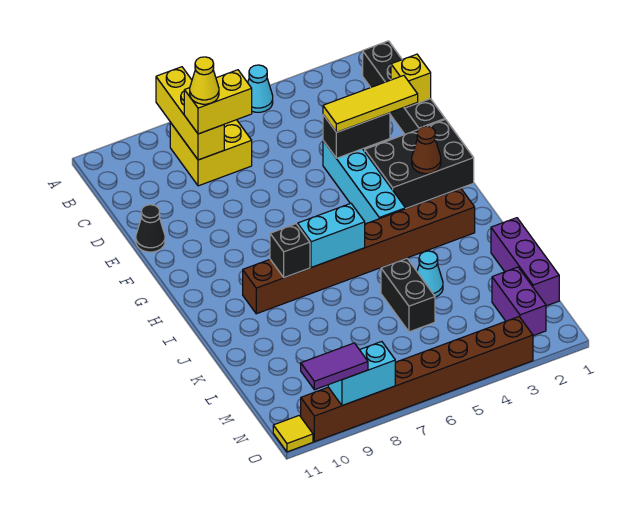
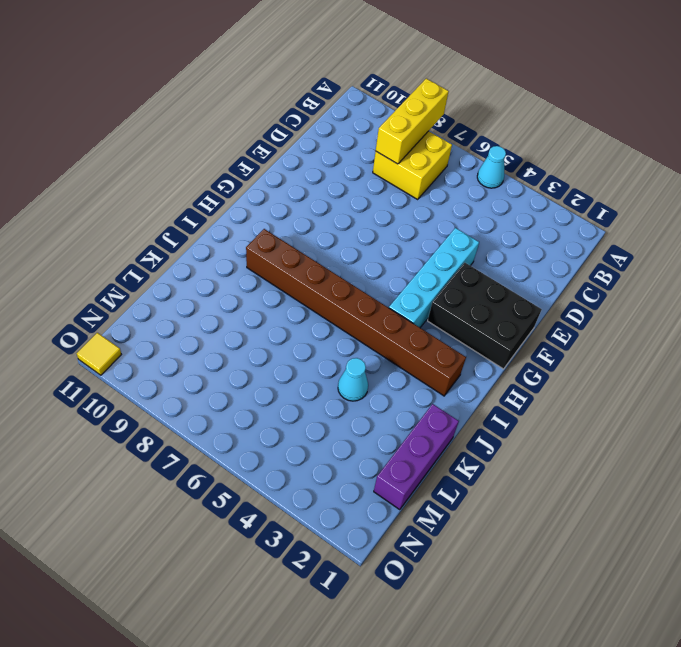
none -> black 1x4 brick [363,41,445,134]
none -> black 1x1 cone [136,205,165,252]
none -> black 1x2 brick [381,259,435,332]

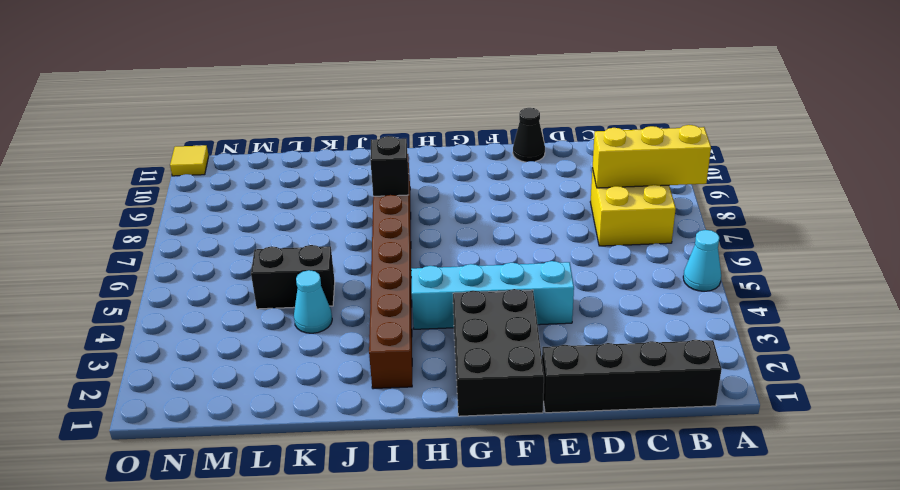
none -> purple 1x3 brick [491,218,559,306]
none -> purple 1x2 brick [492,267,546,336]
none -> brown 1x8 brick [301,317,533,442]

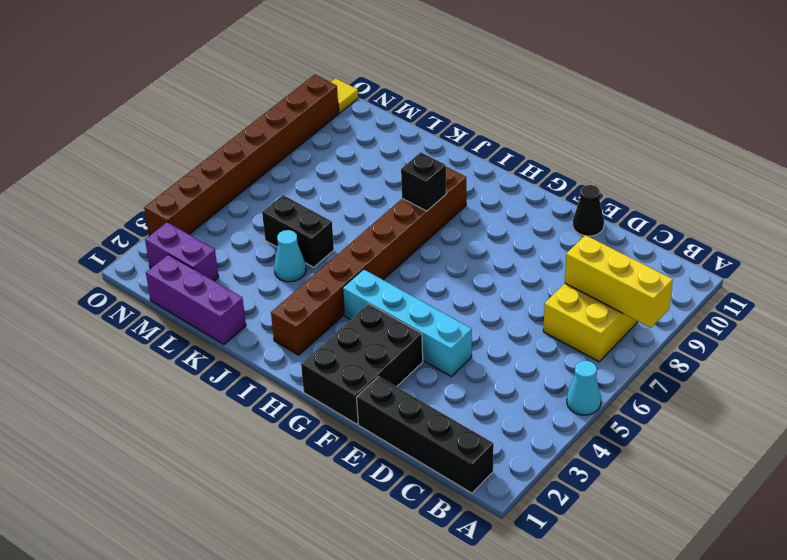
none -> yellow 1x1 brick [391,54,431,108]
none -> black 1x2 brick [323,113,390,158]
none -> brown 1x1 cone [412,126,441,174]

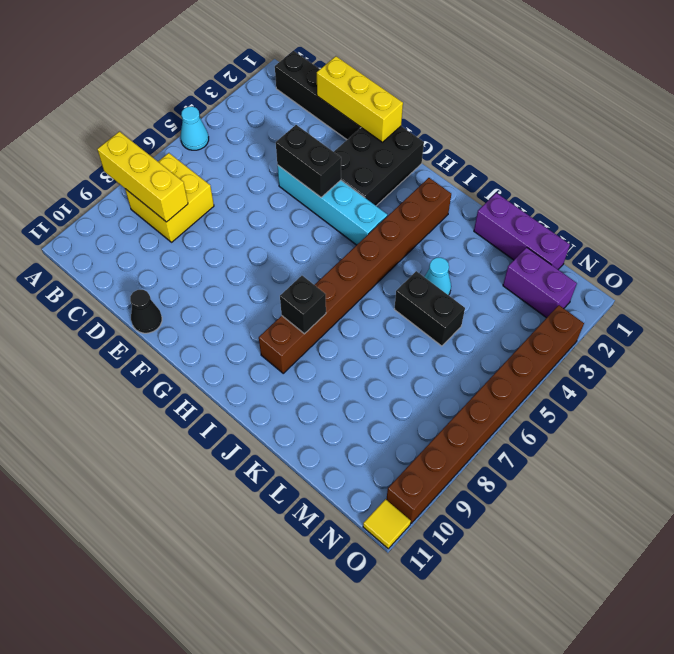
yellow 1x3 brick [317,56,403,142] -> yellow 1x1 brick [391,54,431,108]
black 1x2 brick [276,125,341,197] -> black 1x2 brick turned to [323,113,390,158]
none -> brown 1x1 cone [412,126,441,174]
none -> cyan 1x2 brick [298,203,365,268]
none -> cyan 1x2 brick [328,342,395,406]

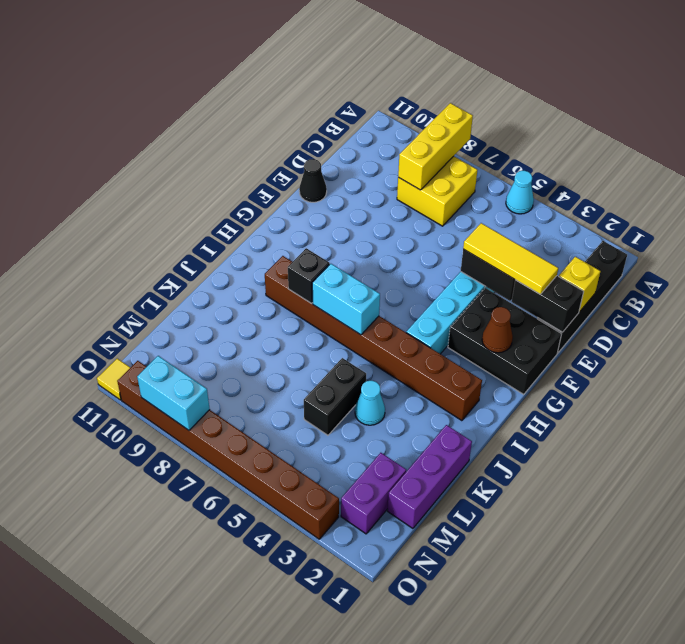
black 1x2 brick [512,276,584,332] -> none
none -> yellow 1x2 brick [184,70,252,134]
none -> purple 1x2 tile [301,343,368,390]
none -> yellow 1x1 cone [190,57,219,104]

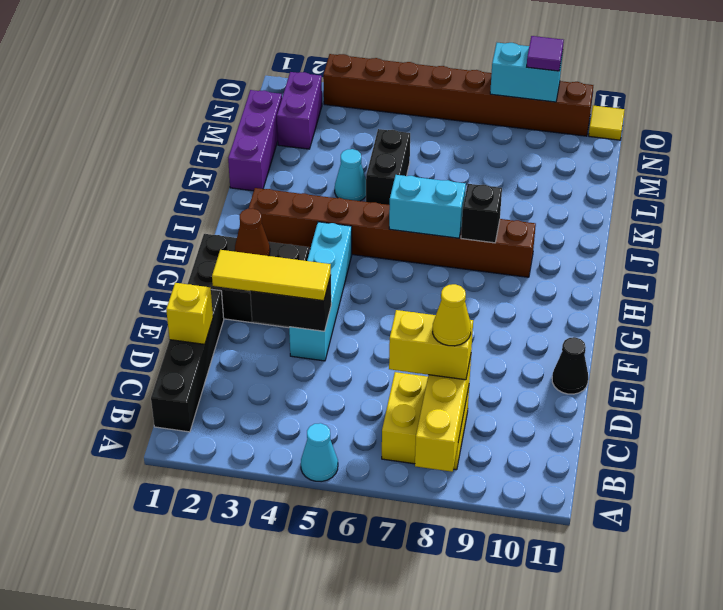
purple 1x1 tile [527,36,564,71] -> purple 1x2 tile [301,343,368,390]

